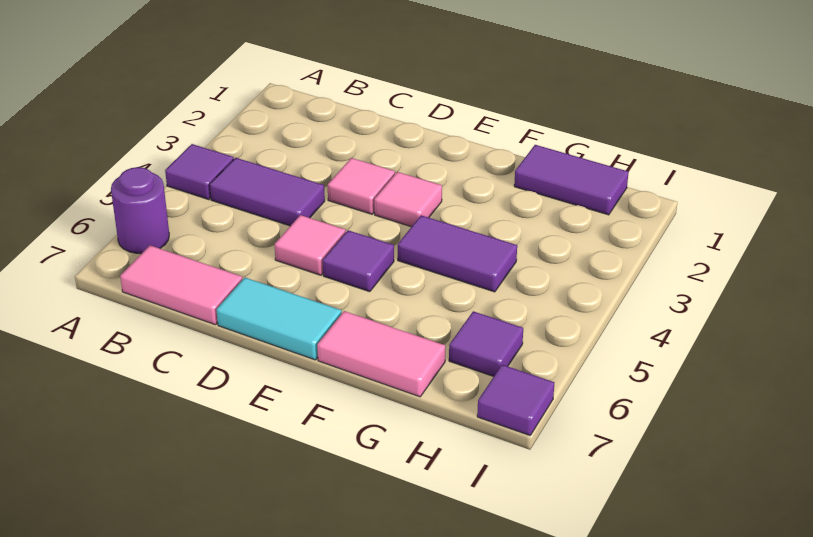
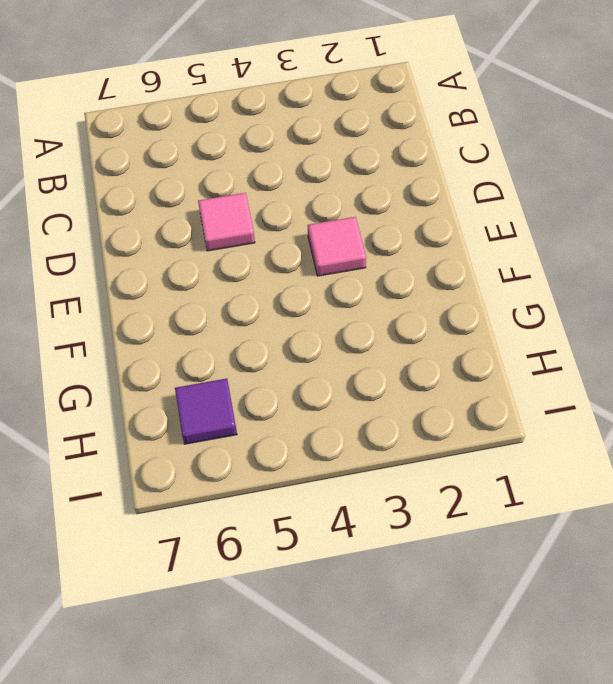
none -> purple 1x1 tile [165,144,234,200]
none -> purple 1x1 round brick [111,167,169,254]
none -> purple 1x2 tile [210,158,325,226]

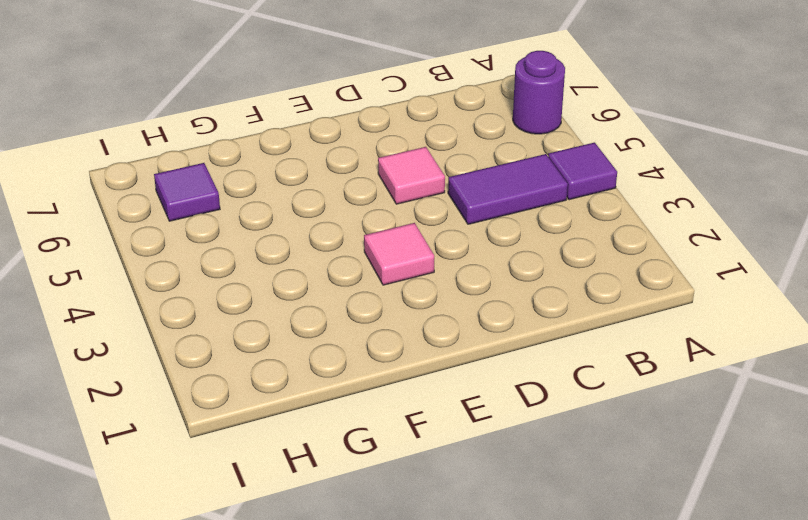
none -> pink 1x2 tile [120,245,243,325]
none -> pink 1x1 tile [328,158,395,214]
none -> cyan 1x2 tile [216,278,342,360]

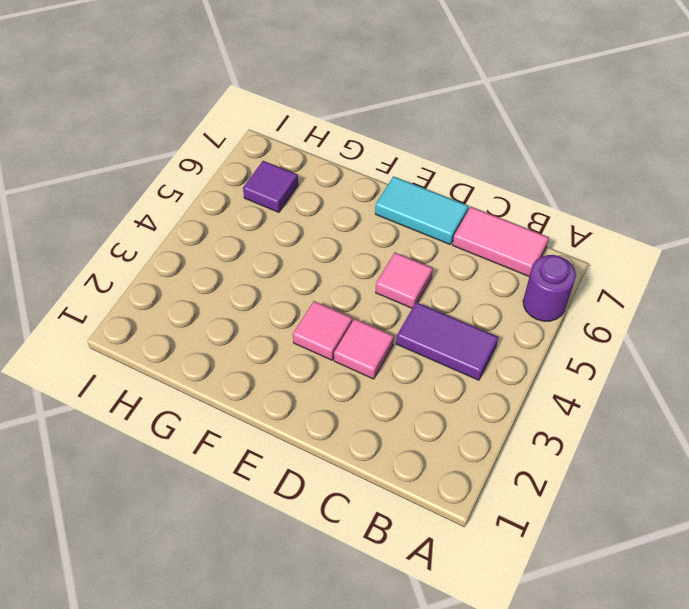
none -> purple 1x1 tile [165,144,234,200]
none -> purple 1x1 tile [323,230,394,292]
none -> purple 1x2 tile [398,215,517,292]

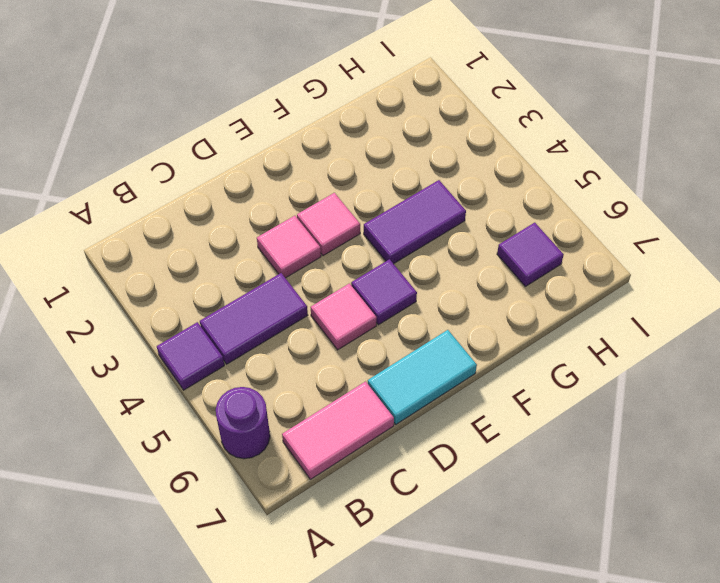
none -> pink 1x2 tile [317,311,445,397]
none -> purple 1x2 tile [514,145,629,215]
none -> purple 1x1 tile [477,365,554,435]

